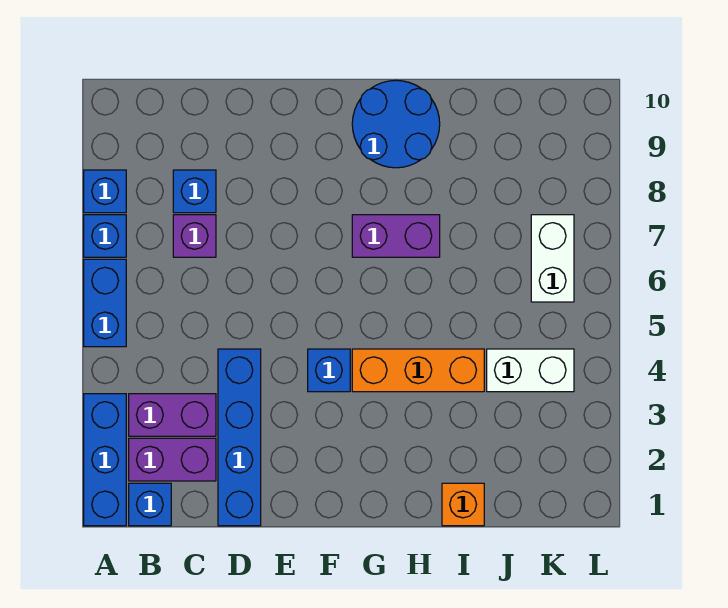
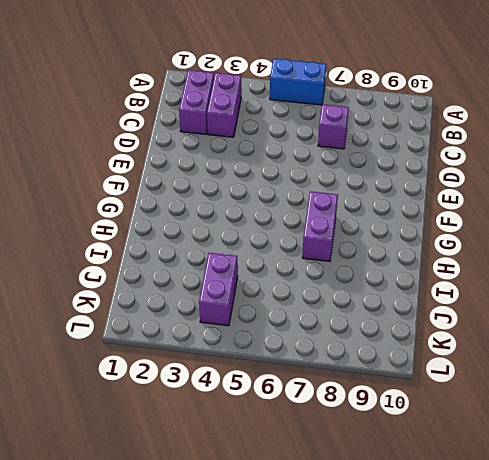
purple 1x2 brick [199,253,238,326] -> white 1x2 brick [487,349,574,392]
none -> blue 1x3 brick [84,394,126,526]
none -> blue 1x1 brick [84,215,126,257]
none -> blue 1x1 brick [84,170,126,213]

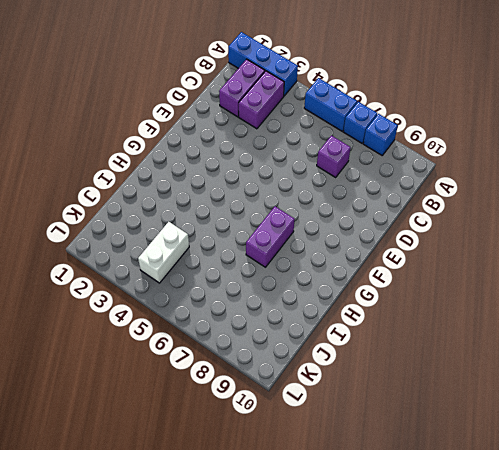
none -> blue 1x1 brick [129,483,171,526]
none -> blue 1x1 brick [173,170,216,213]
none -> blue 1x4 brick [218,349,261,526]

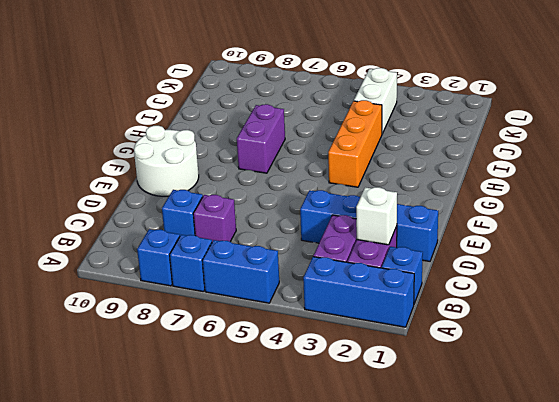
white 1x1 brick [356,187,397,245] -> none
white 2x2 round brick [134,126,199,196] -> none
none -> blue 1x1 brick [308,349,350,392]
none -> blue 2x2 round brick [352,80,440,168]
none -> orange 1x1 brick [442,483,484,526]

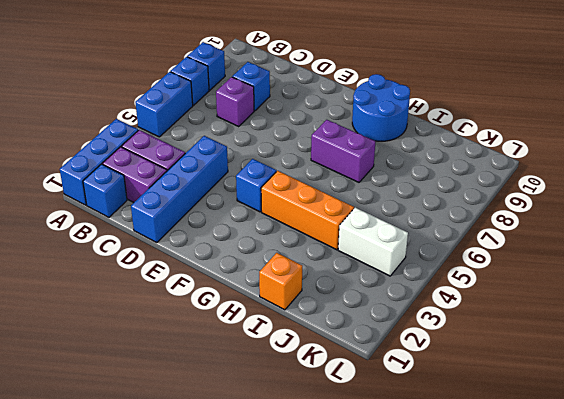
none -> white 1x2 brick [531,215,574,302]

